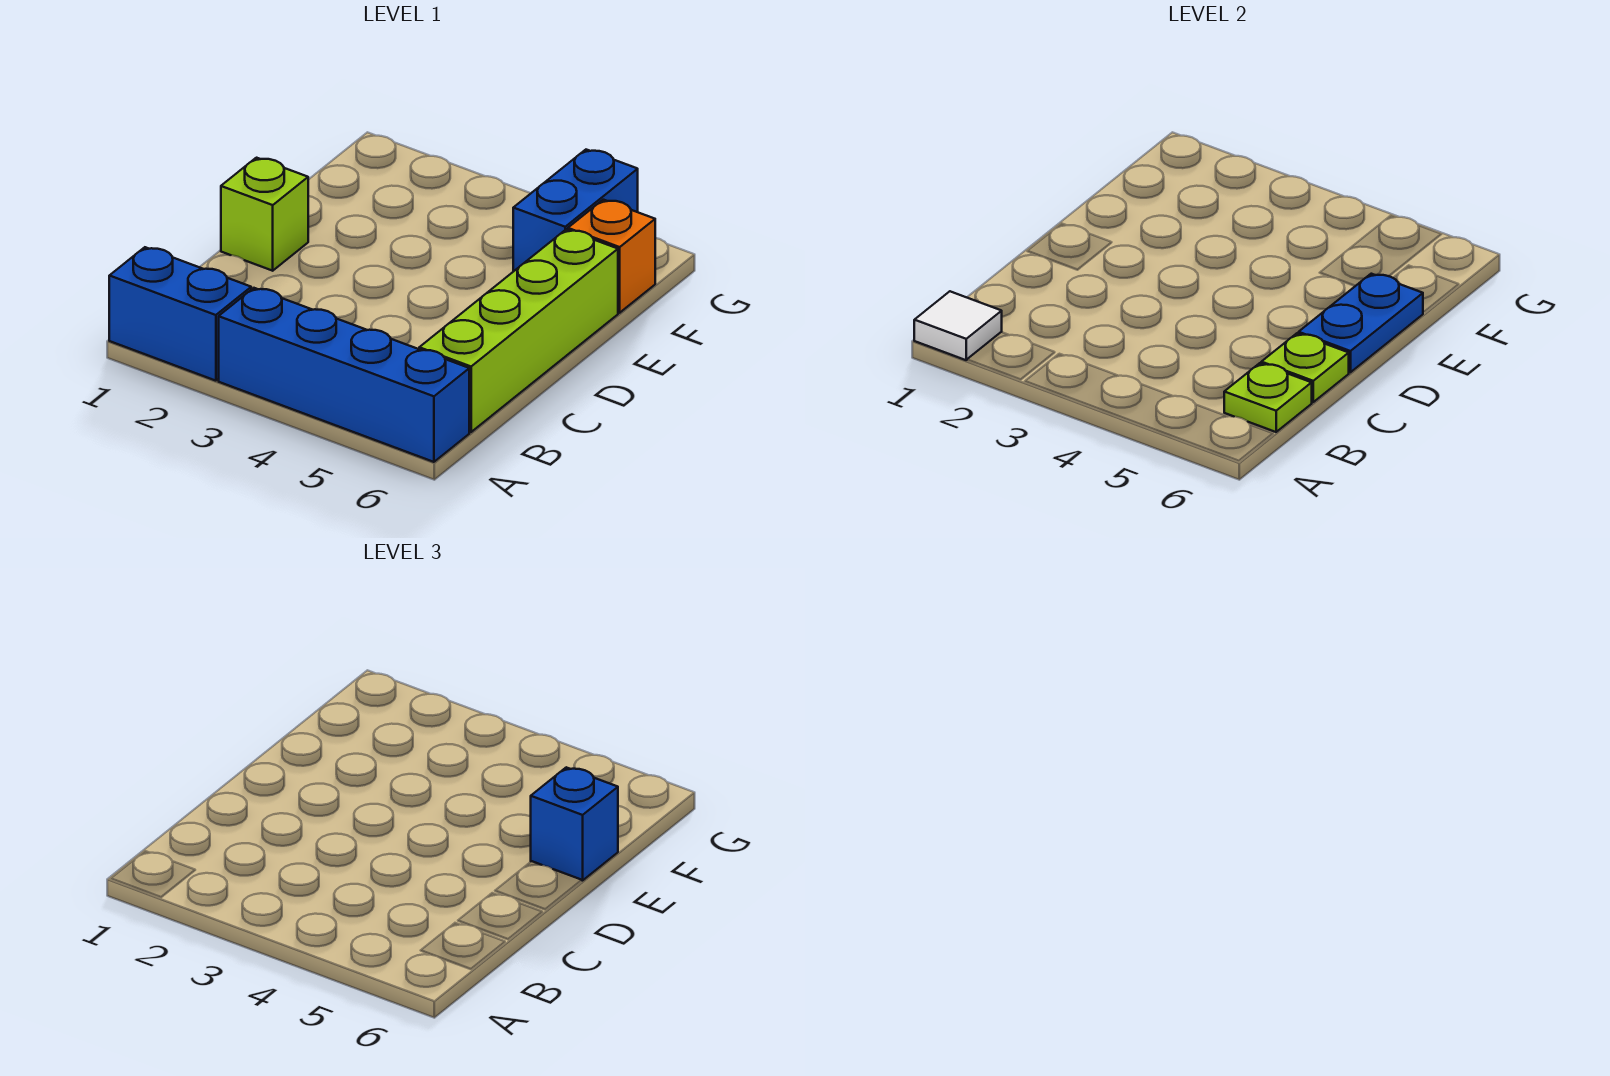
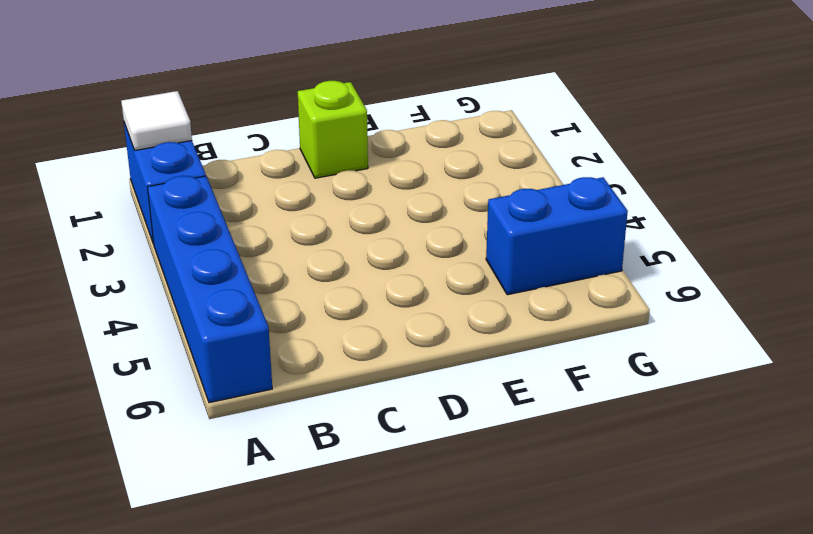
none -> lime 1x4 brick [419,229,618,432]
none -> orange 1x1 brick [568,200,655,313]

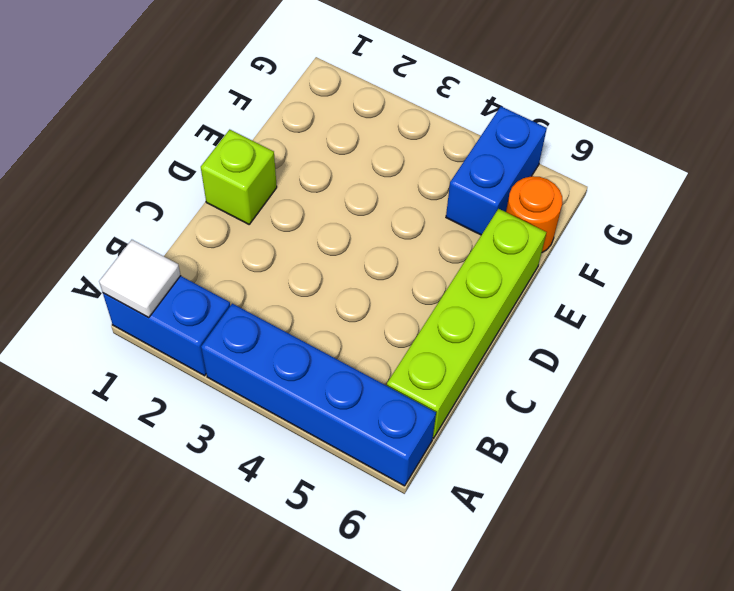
orange 1x1 round brick [506,176,562,252] -> orange 1x1 brick [568,200,655,313]
none -> lime 1x1 plate [1224,363,1312,432]
none -> lime 1x1 plate [1261,333,1349,402]

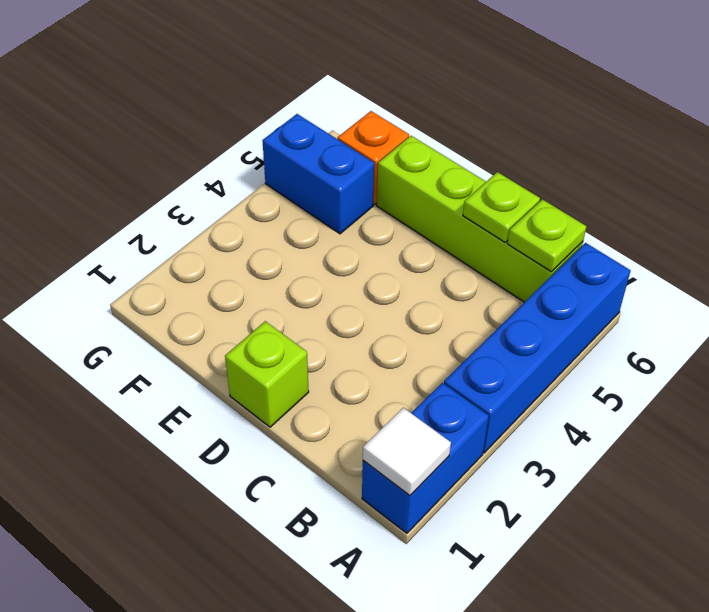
none -> blue 1x2 plate [1299,274,1423,372]
none -> blue 1x1 brick [531,767,618,881]

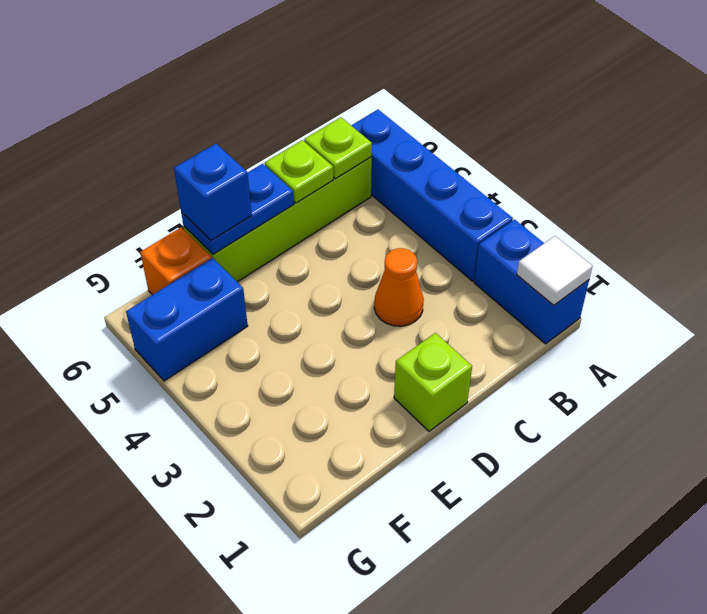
orange 1x1 cone [374,248,424,326] -> none

